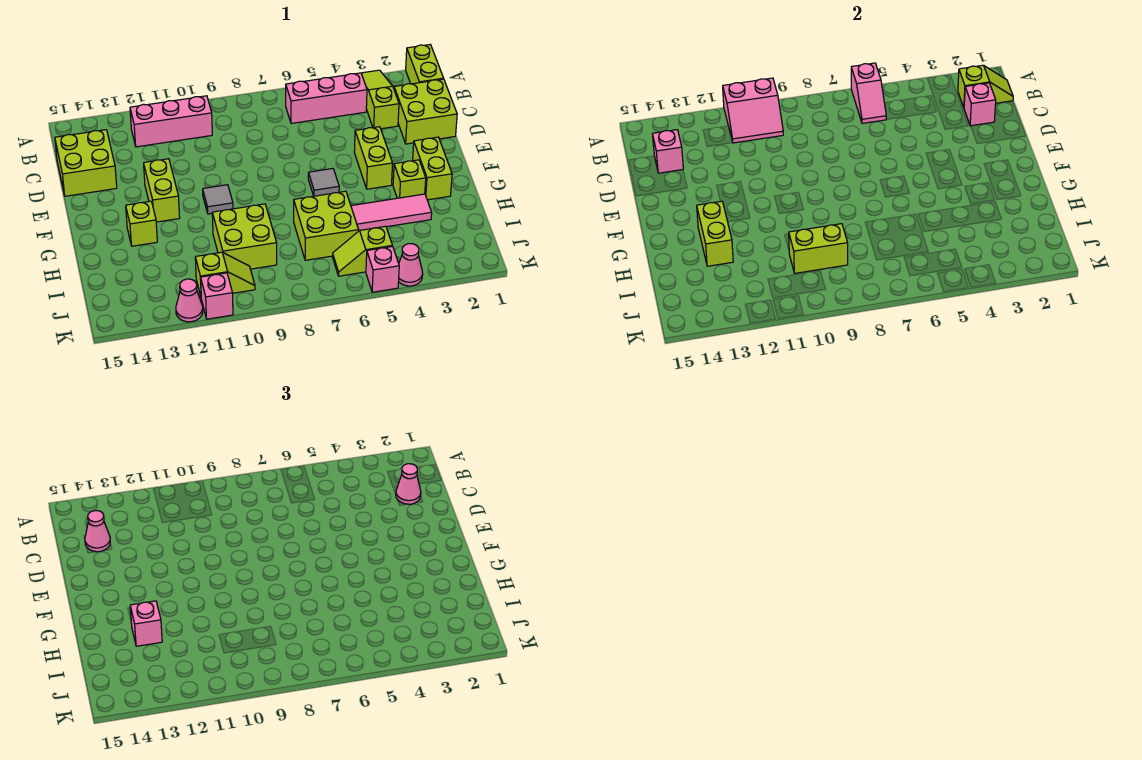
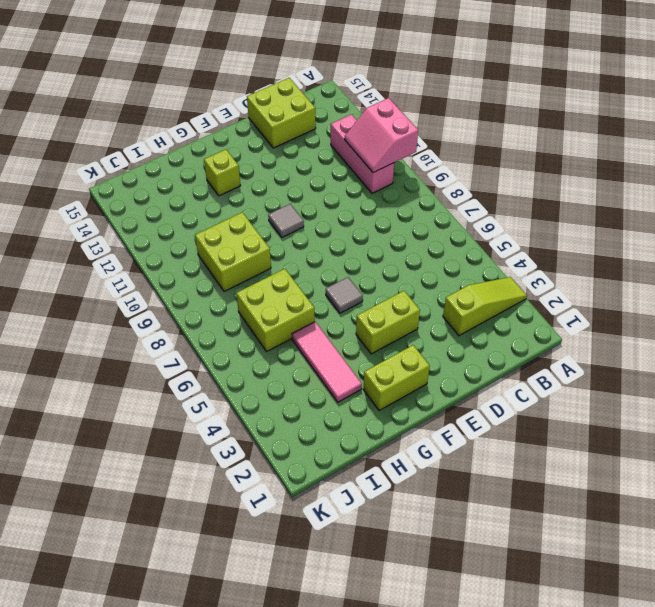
none -> lime 1x2 brick [406,45,444,84]
none -> pink 1x3 brick [286,73,367,123]
none -> lime 2x2 brick [394,79,457,144]
none -> lime 1x2 brick [144,159,180,222]

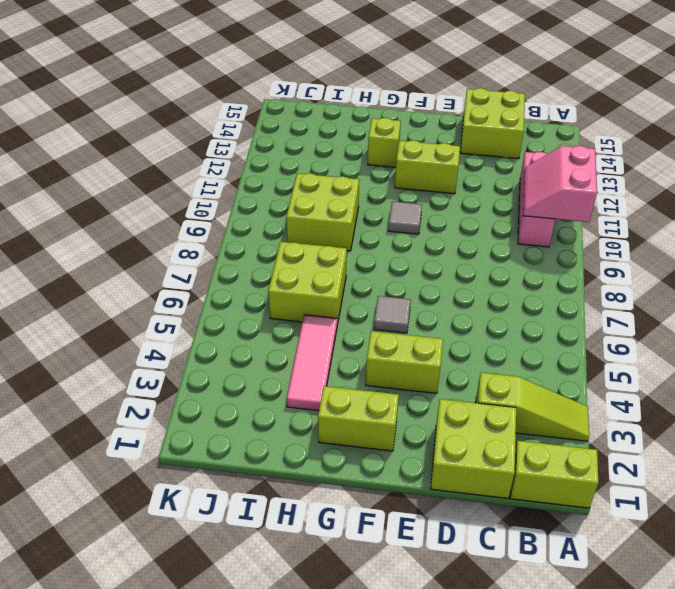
none -> pink 1x3 brick [286,73,367,123]
none -> lime 1x1 brick [393,160,426,198]
none -> lime 1x2 slope [333,226,392,276]
none -> lime 1x2 slope [195,252,255,296]

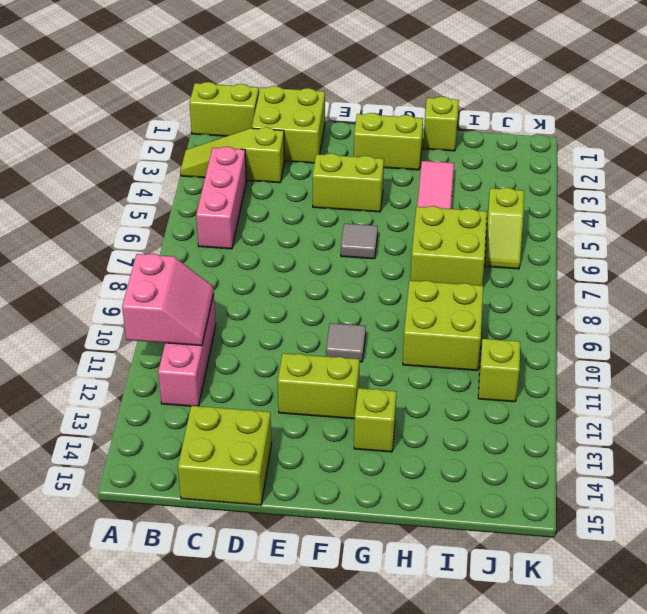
lime 1x1 brick [423,97,459,151] -> lime 1x1 brick moved to [393,160,426,198]
none -> pink 1x1 cone [399,244,423,286]
none -> pink 1x1 brick [366,246,399,292]
none -> pink 1x1 brick [201,273,233,319]
none -> pink 1x1 cone [176,279,203,322]

